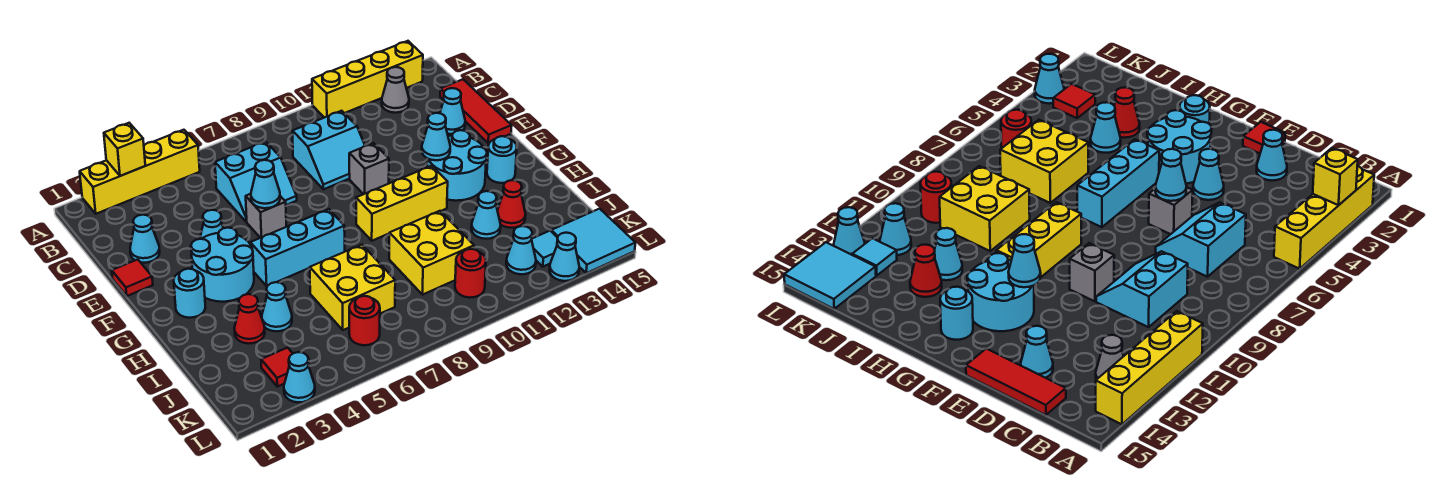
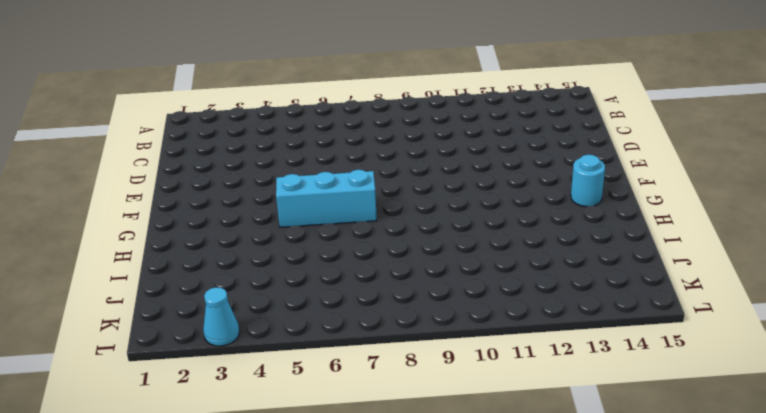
none -> yellow 1x4 brick [80,130,200,214]
none -> yellow 1x4 brick [312,41,423,118]
none -> grey 1x1 cone [382,67,409,113]
none -> cyan 2x2 slope [215,142,297,222]

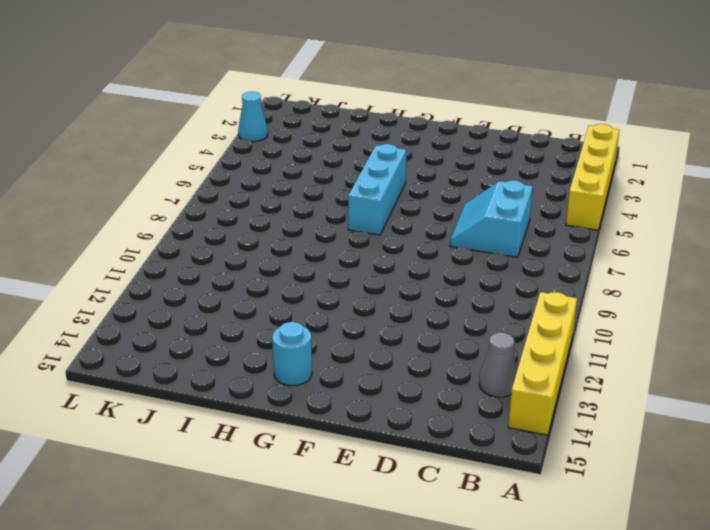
none -> cyan 2x2 slope [293,111,365,189]
none -> red 1x3 tile [440,79,512,143]
none -> cyan 1x1 cone [130,215,160,263]
none -> cyan 1x1 cone [440,88,465,134]

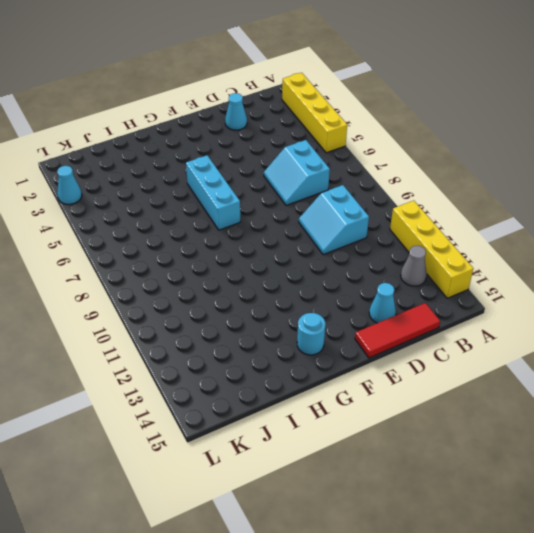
none -> red 1x1 tile [112,259,153,296]
none -> cyan 1x1 cone [200,210,223,239]
none -> grey 1x1 brick [246,194,286,238]
none -> grey 1x1 brick [349,143,389,194]

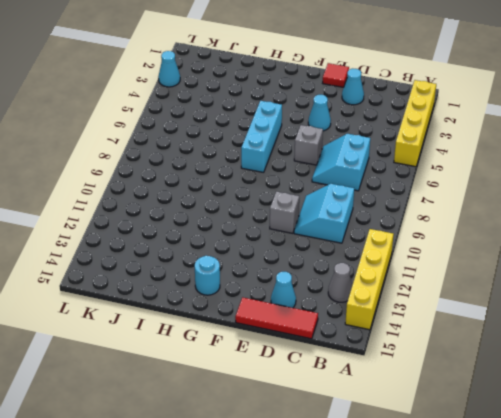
none -> cyan 2x2 round brick [191,228,254,302]
none -> cyan 2x2 round brick [427,130,487,201]
none -> cyan 1x1 round brick [174,269,205,318]
none -> yellow 1x3 brick [356,166,448,241]

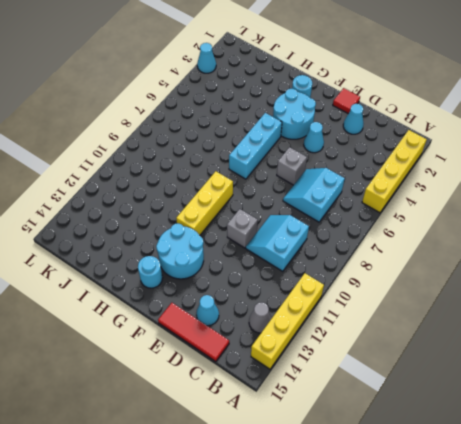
none -> red 1x1 cone [234,294,265,344]
none -> cyan 1x1 cone [262,282,292,331]
none -> yellow 2x2 brick [310,245,395,330]
none -> yellow 2x2 brick [389,211,474,295]

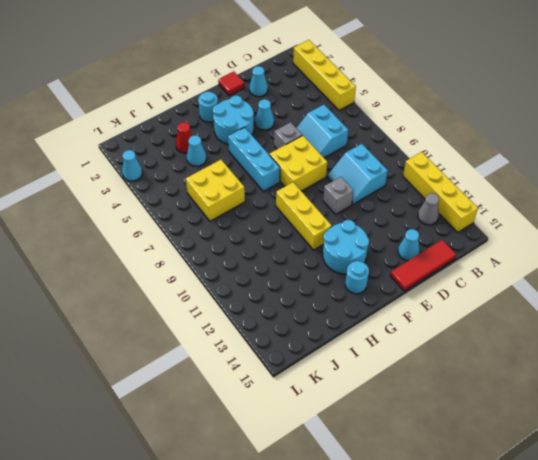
yellow 2x2 brick [269,135,327,191] -> yellow 2x2 brick moved to [389,211,474,295]
none -> cyan 1x1 cone [471,191,501,239]
none -> red 1x1 cone [497,180,526,228]
none -> red 1x1 tile [261,348,293,387]
none -> red 1x1 round brick [349,296,380,345]

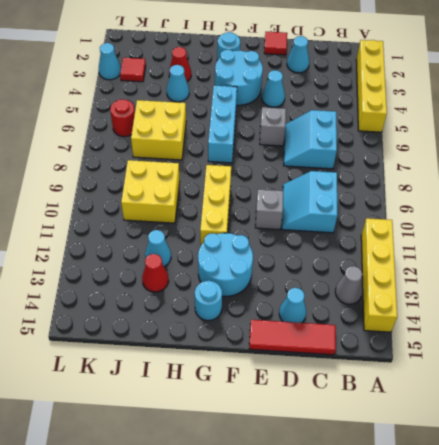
none -> red 1x1 round brick [455,249,486,298]
none -> cyan 1x1 cone [506,226,536,274]
none -> cyan 1x1 tile [532,231,558,267]
none -> cyan 2x2 tile [551,209,635,273]

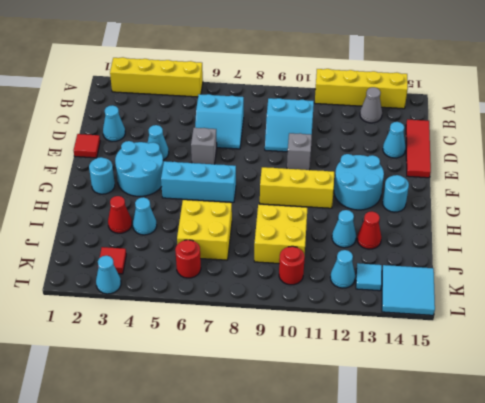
none -> cyan 1x1 cone [550,233,579,281]
none -> yellow 1x1 brick [104,123,145,176]
none -> cyan 1x1 cone [251,160,280,208]
none -> cyan 1x1 cone [422,113,450,160]

